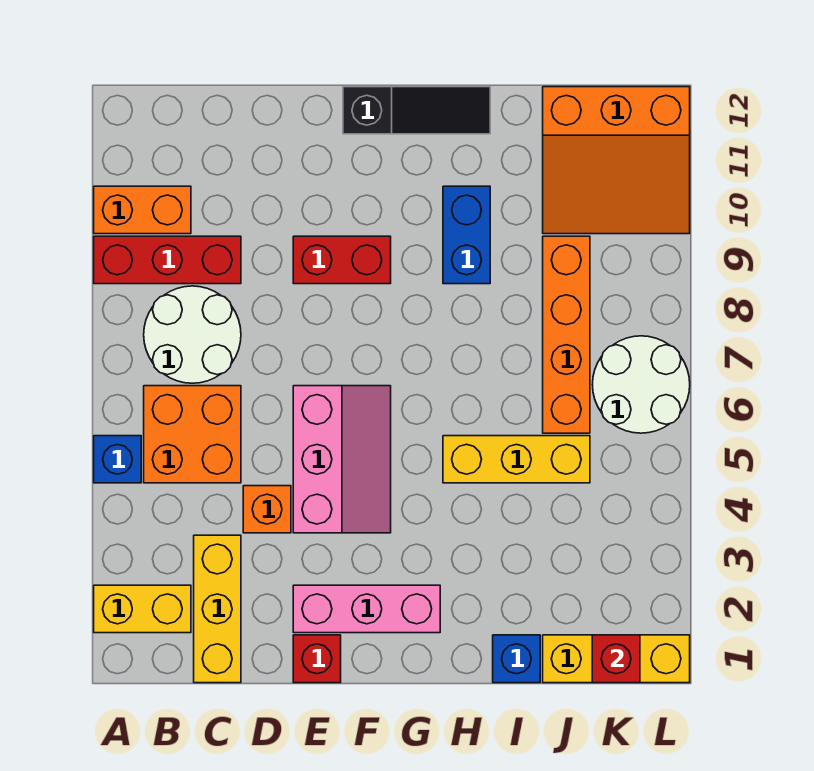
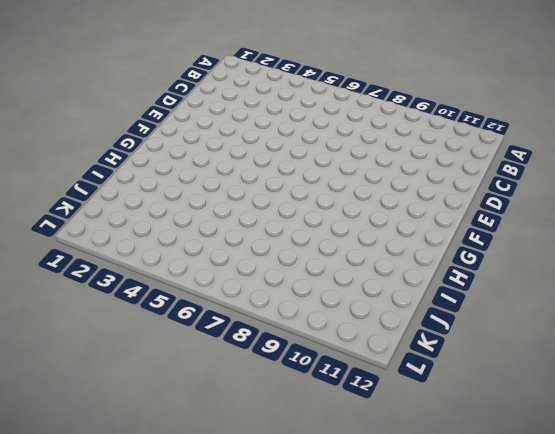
none -> yellow 1x2 brick [94,585,191,633]
none -> blue 1x1 brick [94,436,141,483]
none -> red 1x3 brick [94,236,241,284]

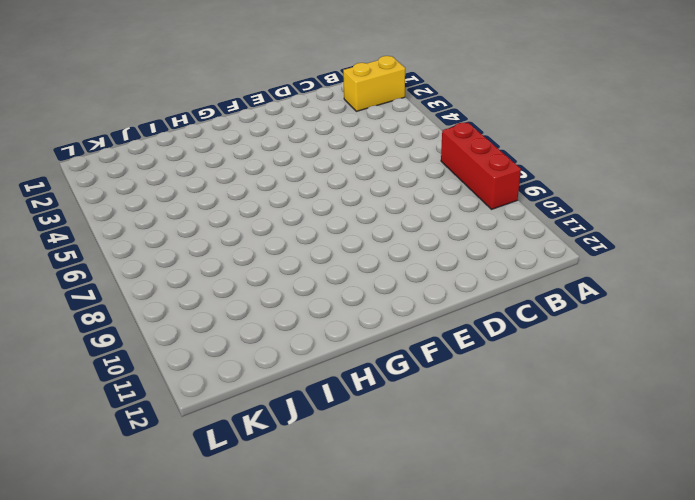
red 1x3 brick [441,122,521,209] -> red 1x3 brick turned to [94,236,241,284]
none -> blue 1x1 brick [94,436,141,483]
none -> orange 1x2 brick [94,186,191,234]
none -> orange 2x2 brick [144,386,241,483]

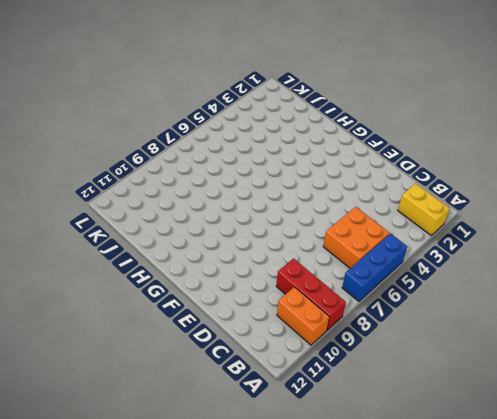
blue 1x3 brick [342,234,407,301] -> blue 1x1 brick [94,436,141,483]
none -> white 2x2 round brick [144,286,241,383]
none -> yellow 1x3 brick [194,535,241,683]
none -> orange 1x1 brick [243,486,291,533]

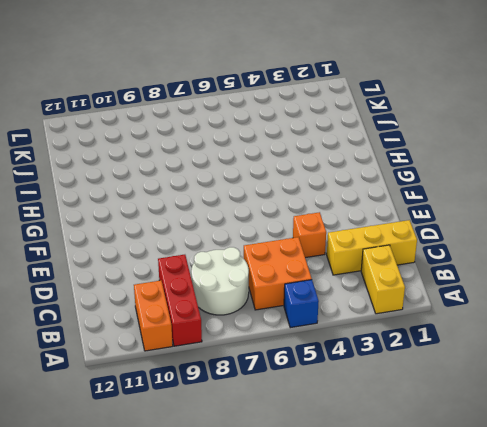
none -> red 1x1 brick [293,635,341,683]
none -> pink 1x3 brick [293,585,440,633]
none -> pink 2x3 slope [293,386,391,533]

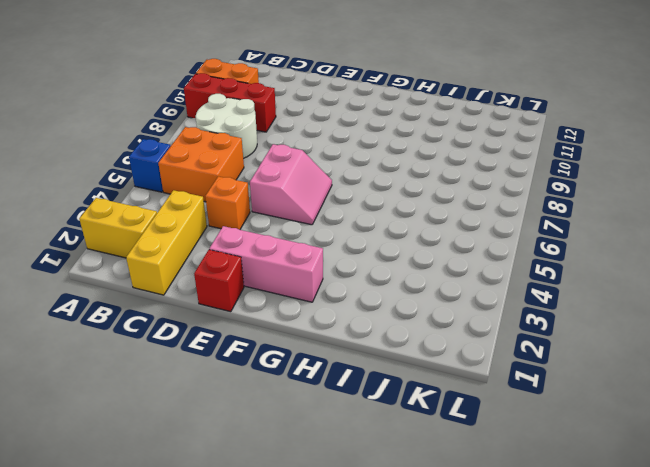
pink 2x2 slope [250,144,332,225] -> pink 2x3 slope [293,386,391,533]
none -> red 1x2 brick [293,236,391,284]
none -> black 1x3 slope [343,87,490,134]
none -> yellow 1x3 brick [443,436,590,483]

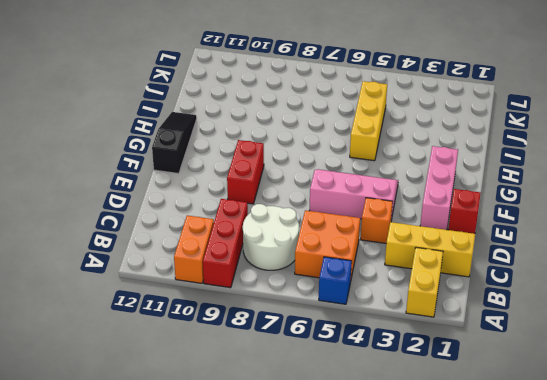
none -> blue 1x2 brick [443,186,490,284]
none -> blue 1x1 brick [493,635,540,683]
none -> yellow 1x3 brick [543,635,690,683]

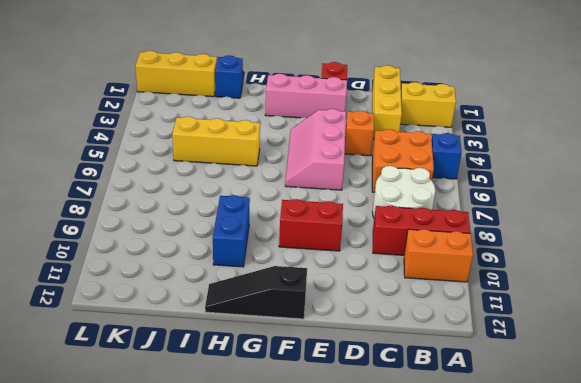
none -> orange 1x4 brick [543,236,590,433]
none -> orange 3x3 slope [543,87,690,234]
none -> white 2x2 round brick [592,336,690,433]

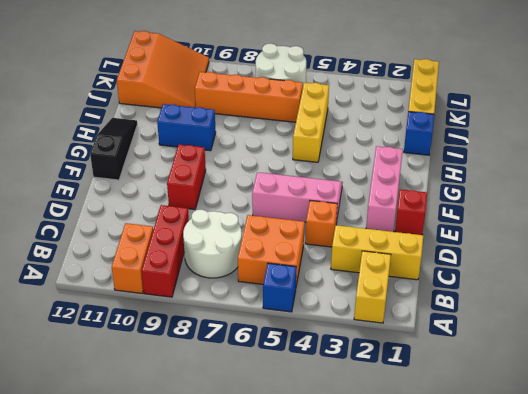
none -> red 1x1 brick [592,635,640,683]

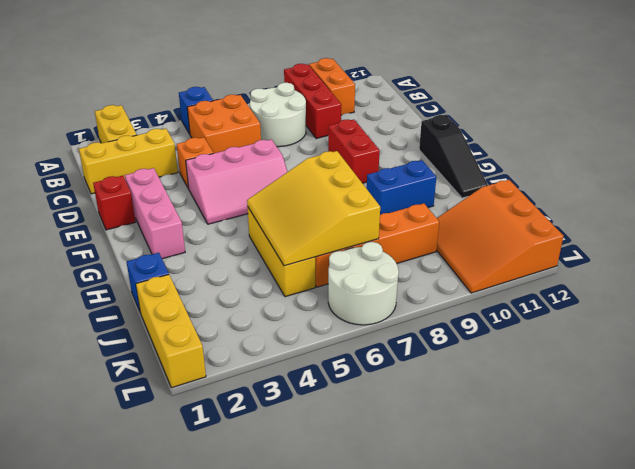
yellow 3x3 slope [247,151,380,266] -> none
none -> red 1x1 brick [592,635,640,683]

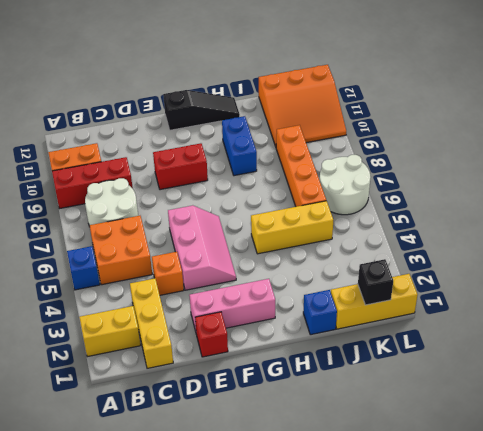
black 1x1 brick [358,259,393,305] -> red 1x1 brick [592,635,640,683]

